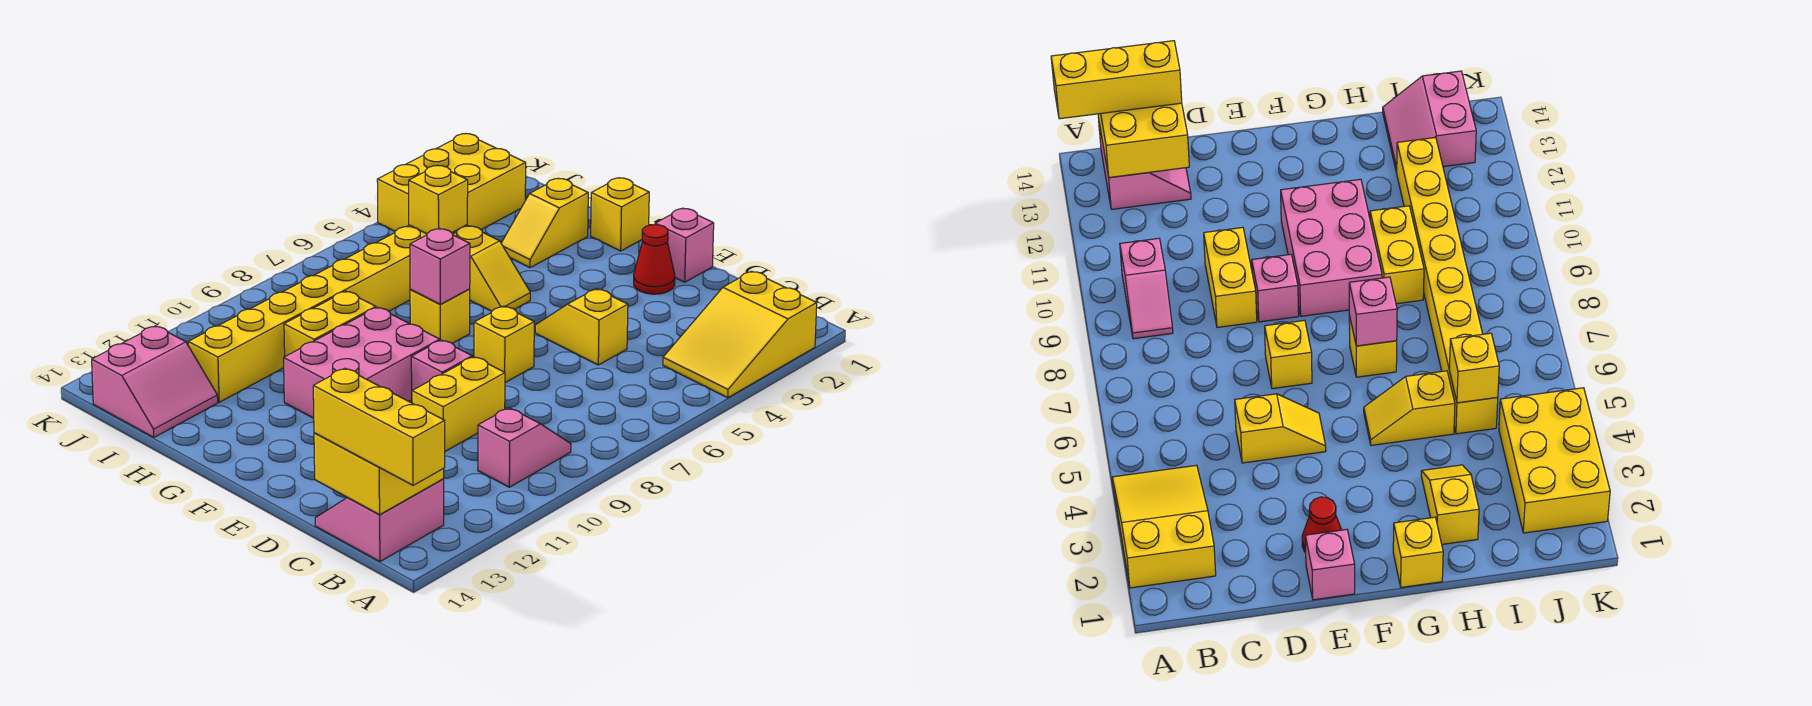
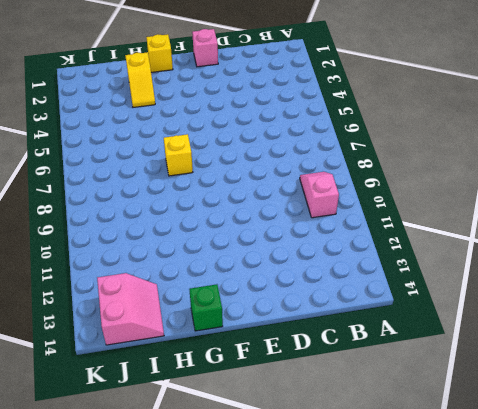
green 1x1 brick [189,284,223,331] -> none
none -> yellow 2x3 slope [663,271,817,398]
none -> pink 2x2 slope [315,479,444,561]
none -> yellow 1x2 slope [535,289,628,365]

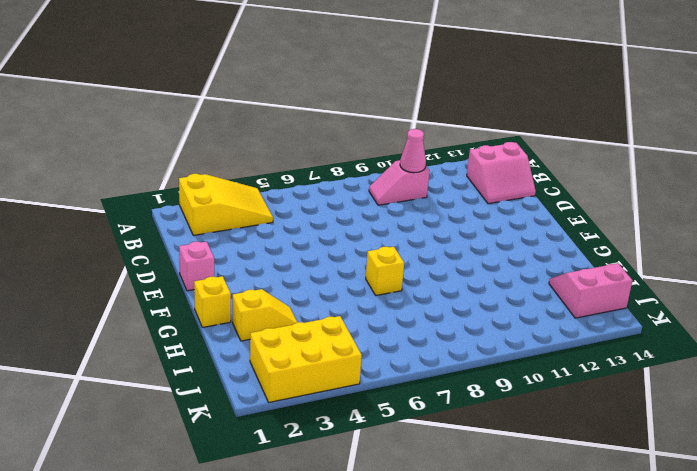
pink 1x1 cone [400,129,426,173] -> none
none -> yellow 1x2 slope [535,289,628,365]
none -> yellow 1x2 brick [412,357,505,451]
none -> red 1x1 cone [634,225,675,294]

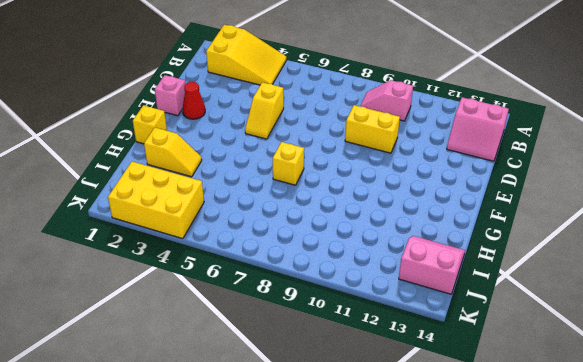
none -> yellow 1x1 brick [474,306,534,382]
none -> pink 1x1 brick [411,340,472,391]
none -> pink 2x3 brick [284,307,440,418]

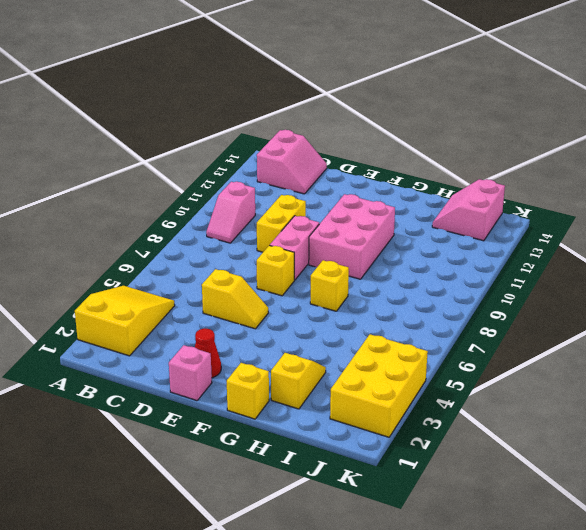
pink 1x2 brick [270,216,319,280] -> pink 1x1 brick [411,340,472,391]
none -> yellow 1x2 slope [453,226,530,311]
none -> yellow 1x2 brick [284,291,376,356]
none -> yellow 1x8 brick [188,225,467,402]

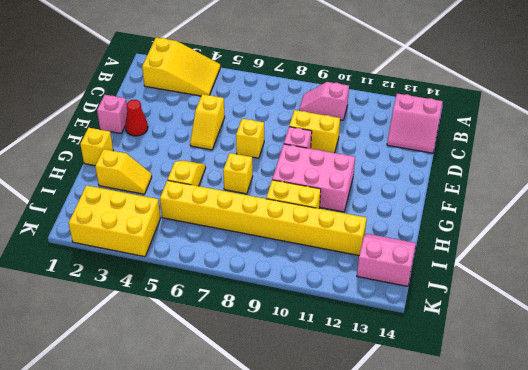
none -> yellow 2x2 brick [314,433,444,515]
none -> pink 1x1 brick [410,229,470,304]
none -> yellow 1x1 brick [409,165,468,234]

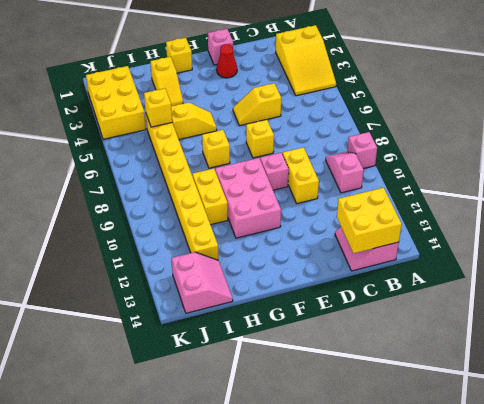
pink 1x1 brick [347,132,377,169] -> pink 1x1 brick moved to [410,229,470,304]
none -> yellow 1x3 brick [313,368,445,485]

